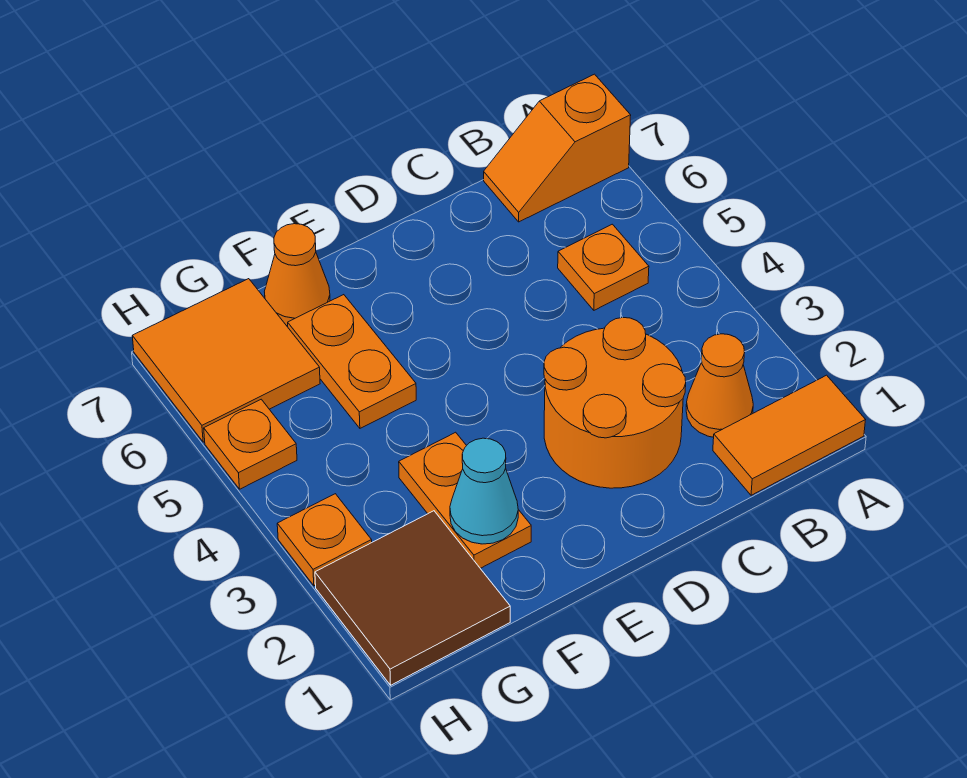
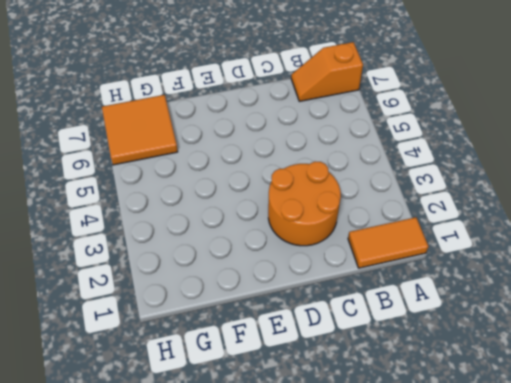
none -> orange 1x1 cone [686,334,753,437]
none -> orange 1x1 plate [558,224,649,310]
none -> orange 1x2 plate [399,432,531,568]

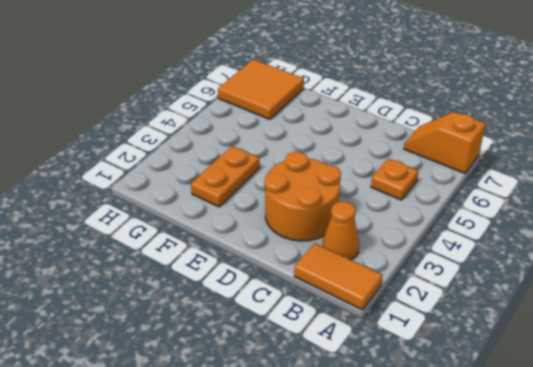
none -> orange 1x2 plate [288,295,416,428]
none -> orange 1x1 cone [264,224,330,326]
none -> brown 2x2 tile [315,511,510,685]

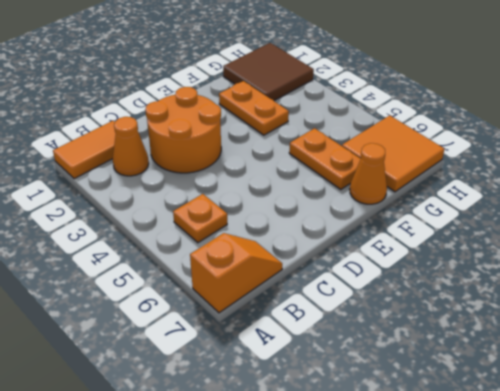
none -> orange 1x1 plate [277,494,372,586]
none -> orange 1x1 plate [204,399,297,489]
none -> cyan 1x1 cone [450,438,518,544]

